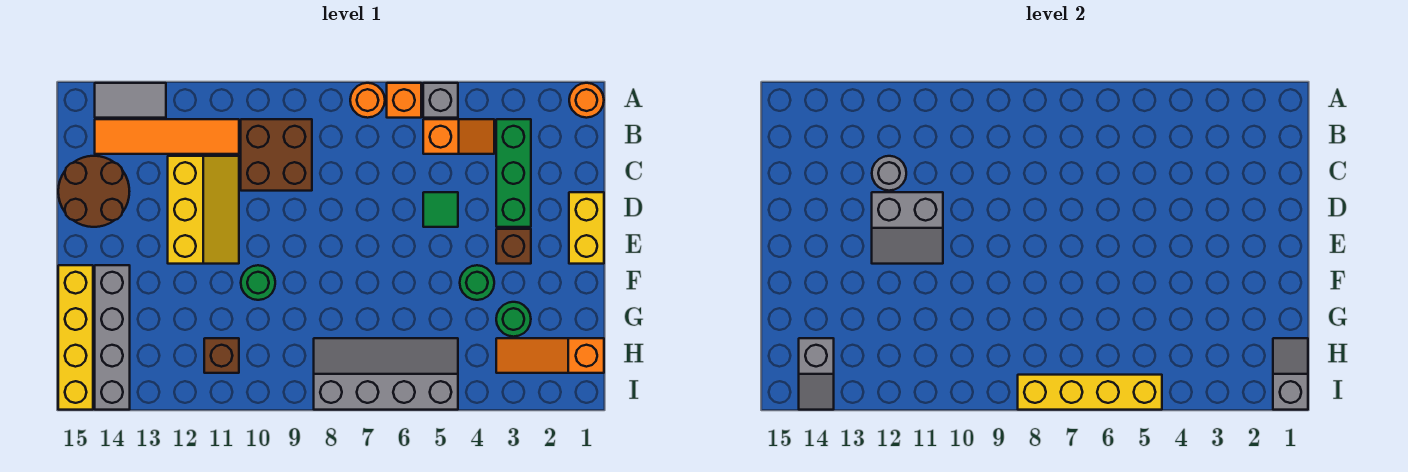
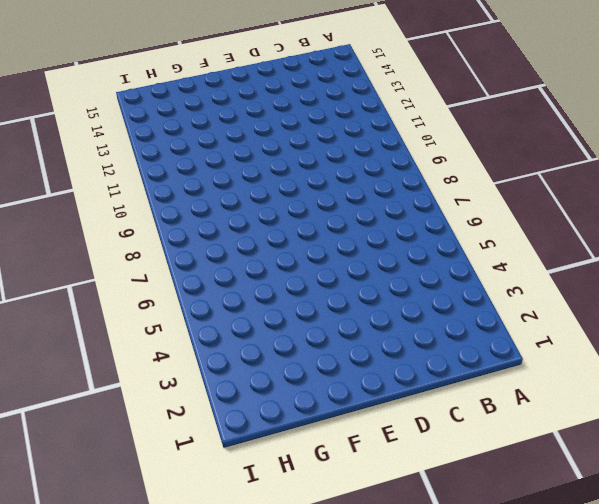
none -> orange 1x1 round brick [569,83,604,118]
none -> grey 1x1 brick [423,83,458,118]
none -> orange 1x1 brick [387,83,421,118]

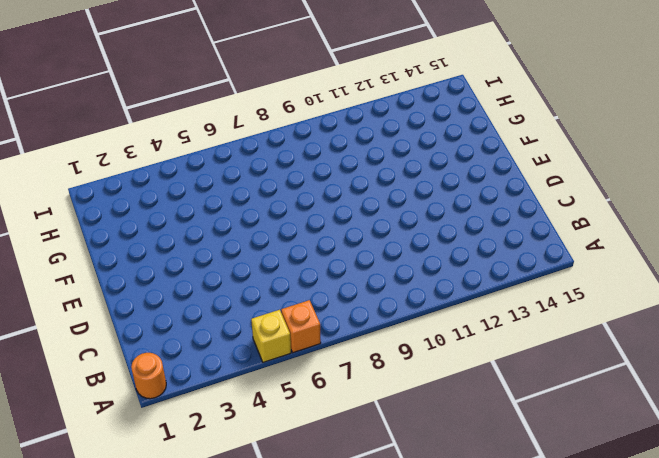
yellow 1x1 brick [251,310,291,362] -> grey 1x1 brick [423,83,458,118]
none -> orange 1x1 round brick [350,83,385,118]
none -> grey 1x2 tile [95,83,166,118]
none -> green 1x3 brick [496,119,531,227]

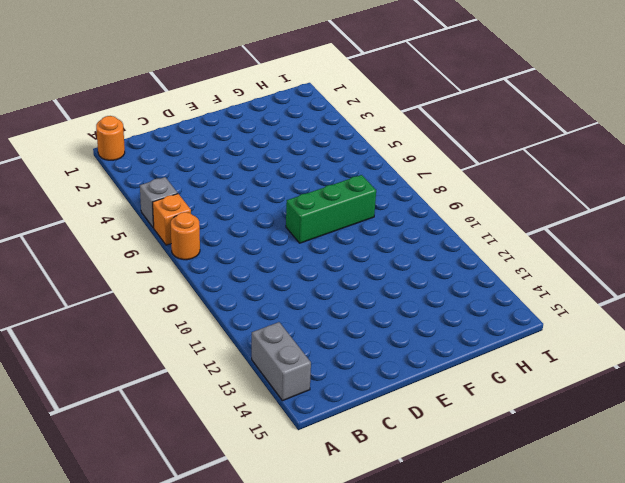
grey 1x2 brick [252,322,311,401] -> grey 1x2 tile [95,83,166,118]
green 1x3 brick [286,175,376,243] -> green 1x3 brick moved to [496,119,531,227]
none -> orange 1x2 slope [423,119,494,154]
none -> brown 2x2 brick [241,119,312,191]
none -> orange 1x4 tile [95,119,239,154]

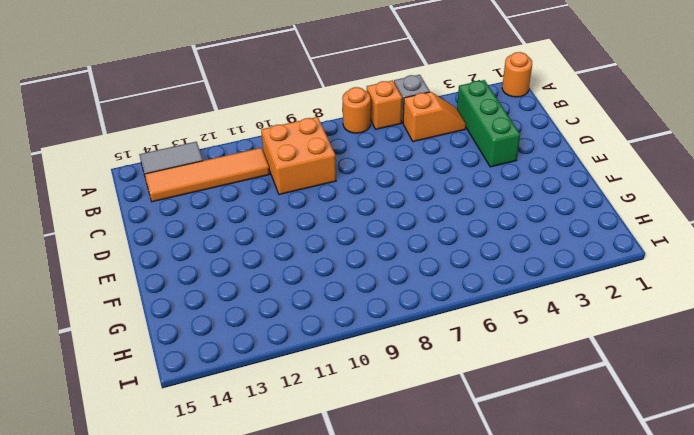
orange 2x2 brick [261,117,336,195] -> brown 2x2 brick [241,119,312,191]
none -> yellow 2x3 slope [168,156,239,264]
none -> brown 2x2 round brick [58,156,129,227]
none -> yellow 1x2 brick [569,192,604,264]

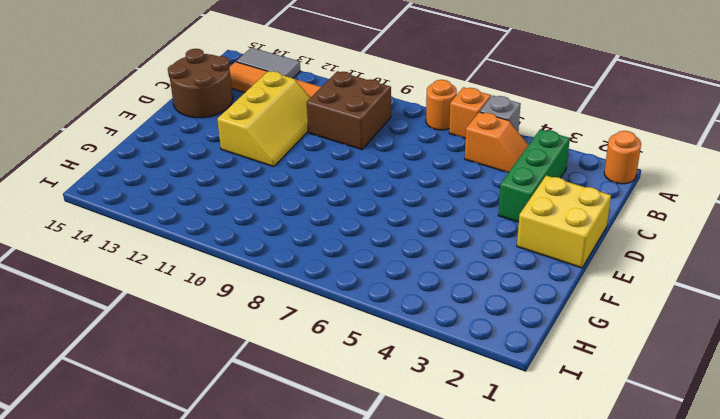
yellow 2x2 brick [517,175,611,268] -> yellow 1x2 brick [569,192,604,264]
none -> green 1x1 tile [423,192,458,227]
none -> brown 1x1 brick [496,229,531,264]
none -> green 1x1 round brick [460,265,494,300]

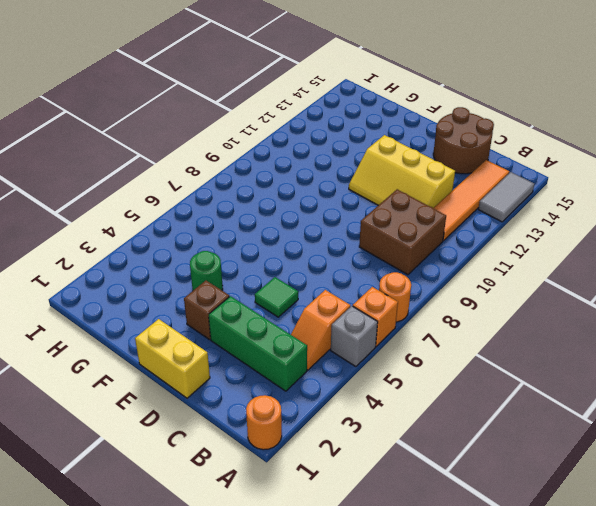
none -> green 1x1 round brick [241,265,275,300]
none -> grey 1x4 brick [95,265,130,410]
none -> yellow 1x4 brick [58,265,93,410]

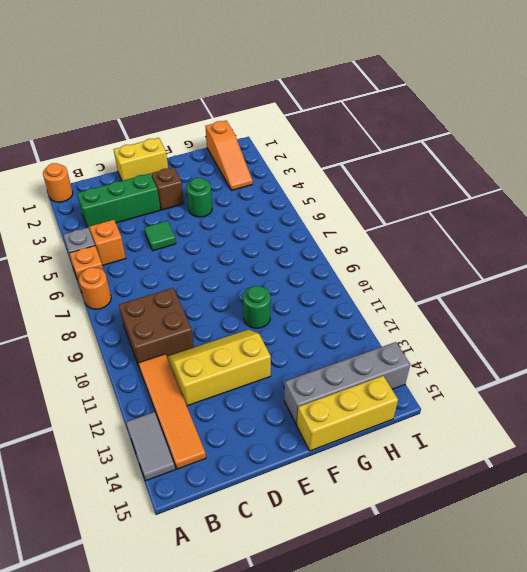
yellow 1x3 brick [297,376,398,451] -> yellow 1x4 brick [58,265,93,410]
none -> brown 2x2 round brick [58,156,129,227]
none -> green 1x1 round brick [496,302,531,337]
none -> grey 2x4 slope [314,338,458,410]

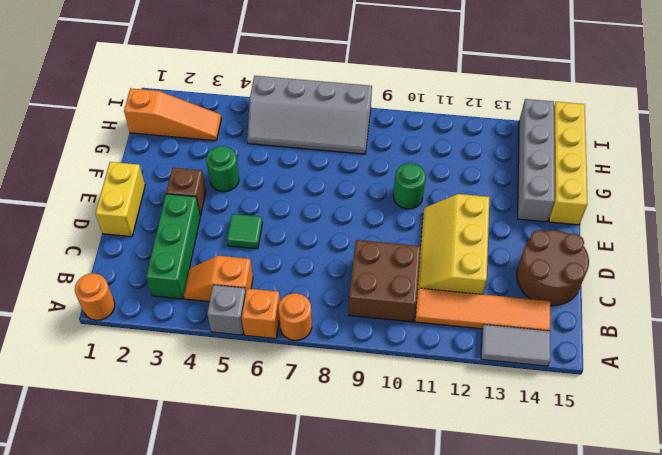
none -> green 1x1 round brick [496,302,531,337]
none -> brown 1x1 brick [204,338,239,373]
none -> grey 1x1 round brick [872,156,906,191]

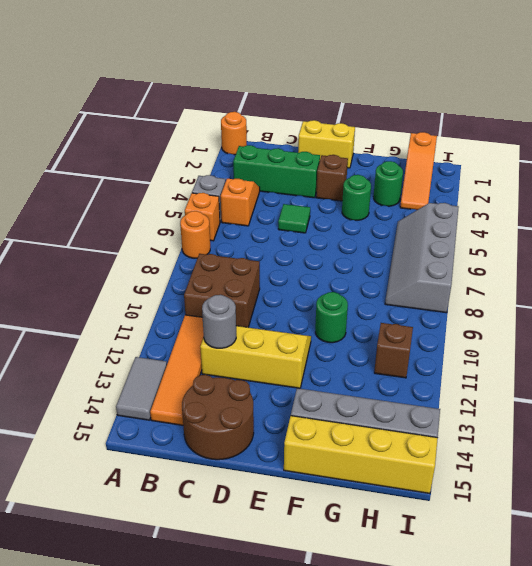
none -> grey 2x2 slope [872,192,943,264]
none -> grey 1x2 slope [1273,338,1308,410]
none -> grey 1x2 slope [799,338,834,410]

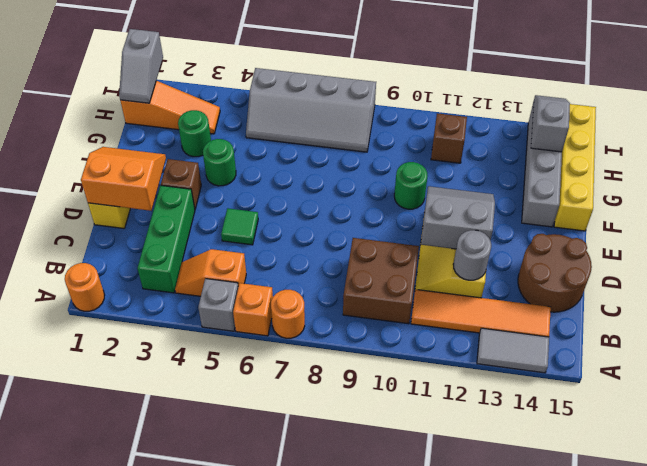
orange 2x2 slope [81,147,166,211] -> none
none -> yellow 1x4 brick [1018,375,1162,410]

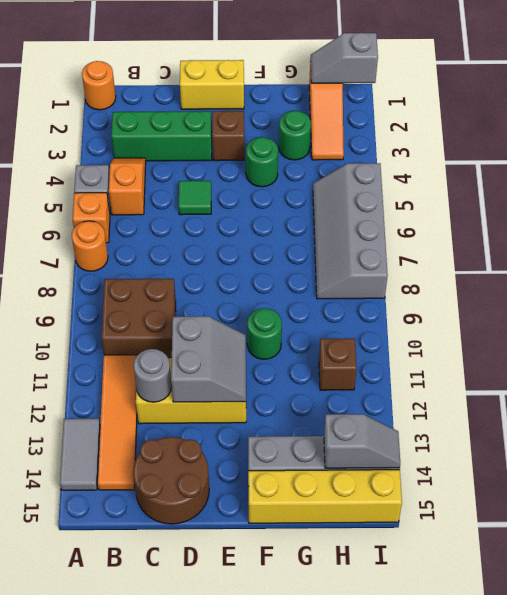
none -> yellow 1x4 brick [1018,375,1162,410]

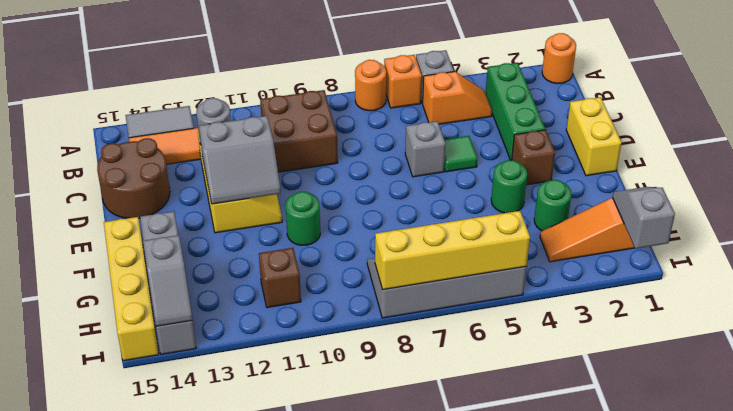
grey 1x1 brick [405,121,445,177] -> none

